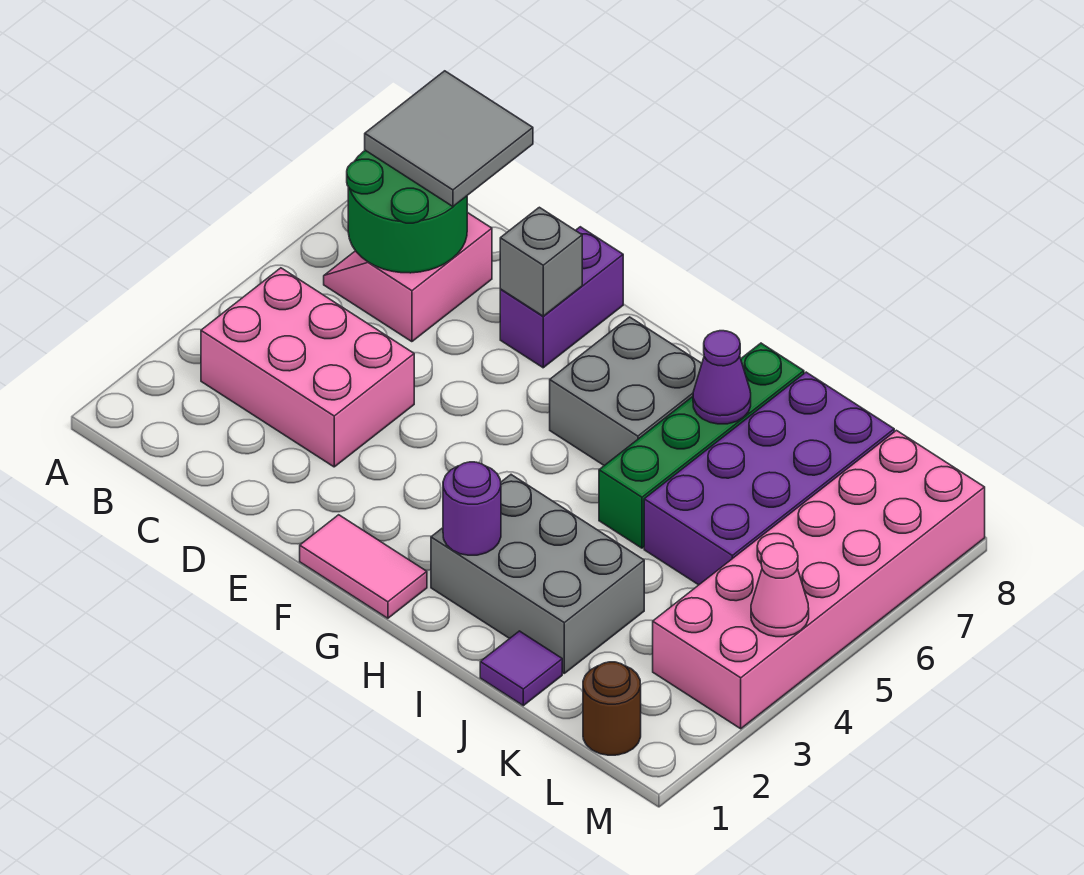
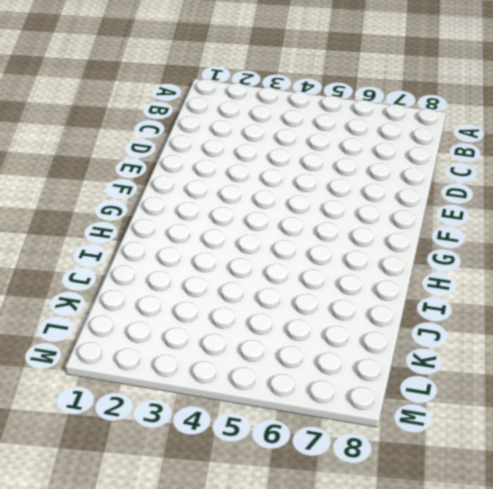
none -> pink 2x3 brick [201,268,414,467]
none -> pink 2x2 slope [324,212,492,342]
none -> purple 1x2 brick [500,227,623,368]

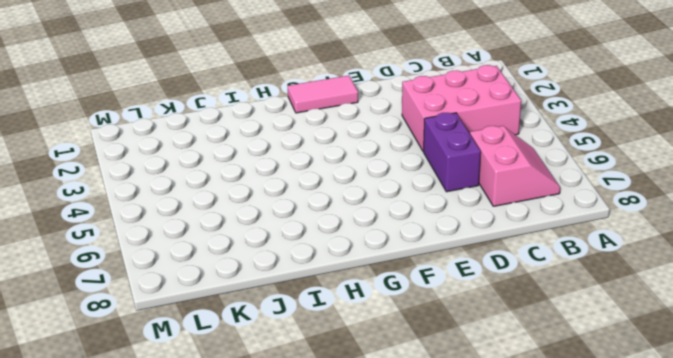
purple 1x2 brick [424,113,481,192] -> purple 1x2 brick moved to [500,227,623,368]
none -> grey 2x2 brick [550,317,702,465]
none -> grey 2x3 brick [431,475,644,673]
none -> green 1x4 brick [599,343,804,548]

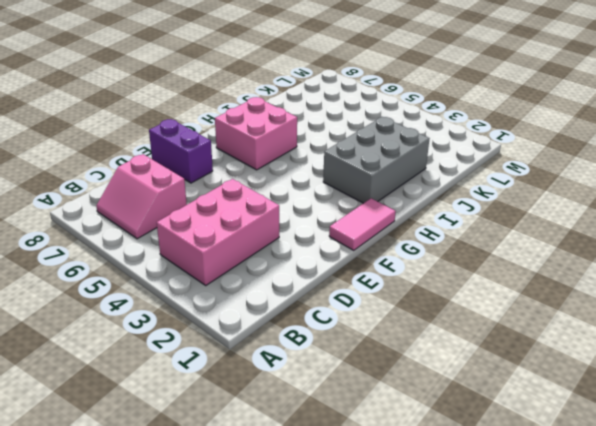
pink 2x2 brick [215,97,297,170] -> grey 2x2 brick [550,317,702,465]
none -> green 1x4 brick [599,343,804,548]
none -> purple 1x1 tile [480,631,562,706]
none -> purple 2x4 brick [644,372,894,585]

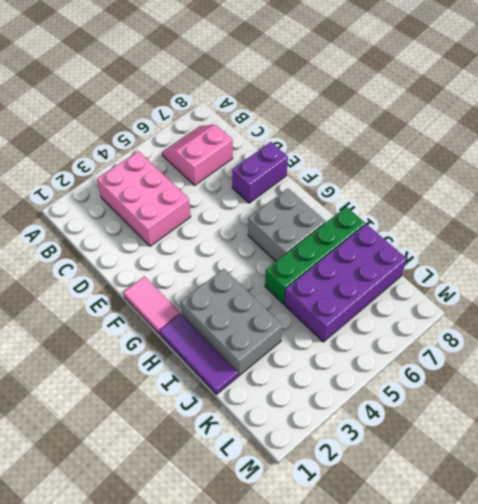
purple 1x3 tile [160,314,238,394] -> purple 1x1 tile [480,631,562,706]
none -> brown 1x1 round brick [583,662,641,755]
none -> pink 2x6 brick [653,430,985,729]
none -> green 2x2 round brick [347,150,467,273]

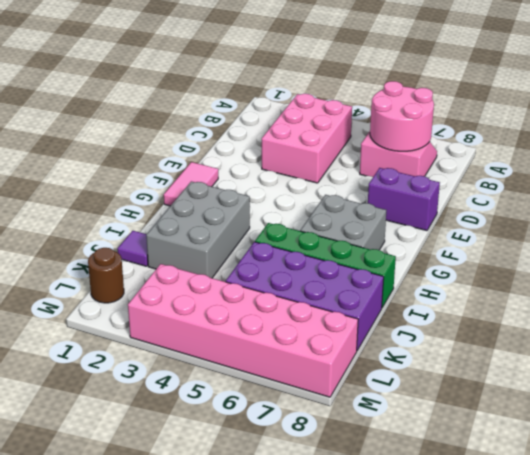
pink 2x2 round brick [370,81,434,151] -> green 2x2 round brick [347,150,467,273]
none -> grey 1x1 brick [500,207,582,316]
none -> purple 1x1 round brick [443,462,501,555]
none -> purple 1x1 cone [693,331,751,424]

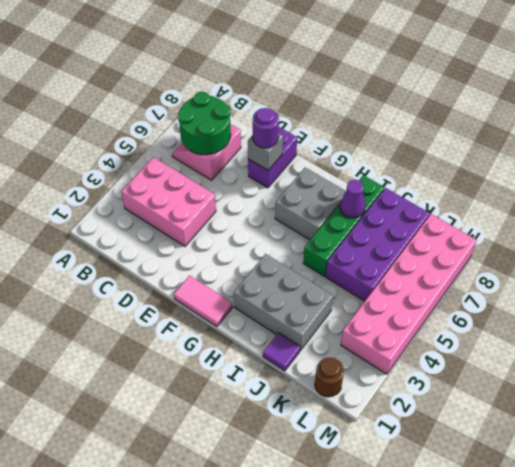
purple 1x1 round brick [253,108,279,148] -> purple 1x1 round brick moved to [443,462,501,555]
none -> pink 1x1 cone [751,543,809,637]
none -> grey 2x2 tile [365,71,533,206]

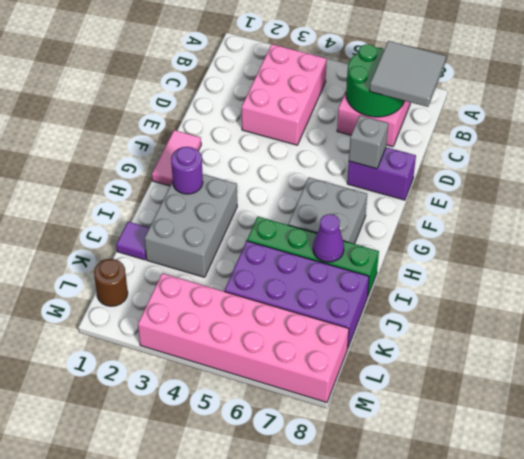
none -> pink 1x1 cone [751,543,809,637]

